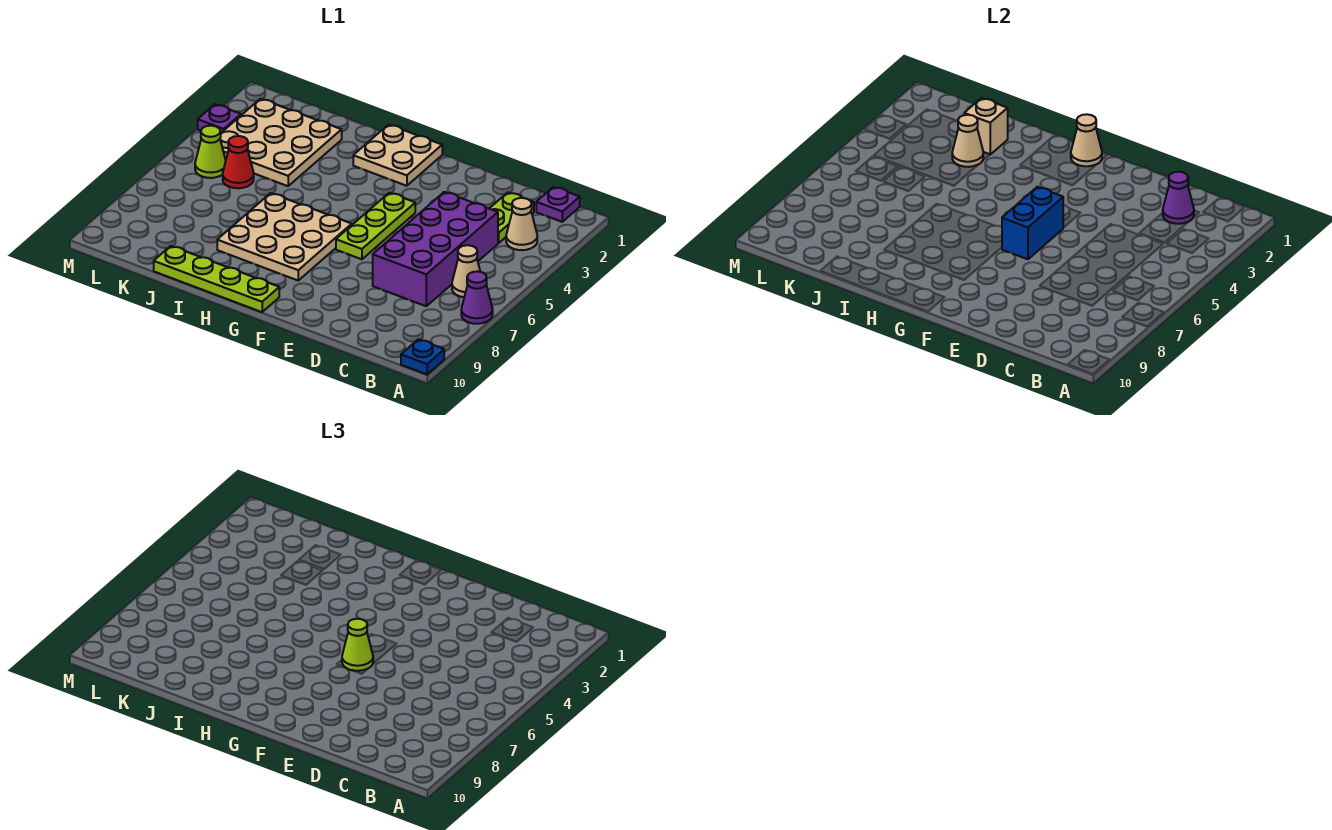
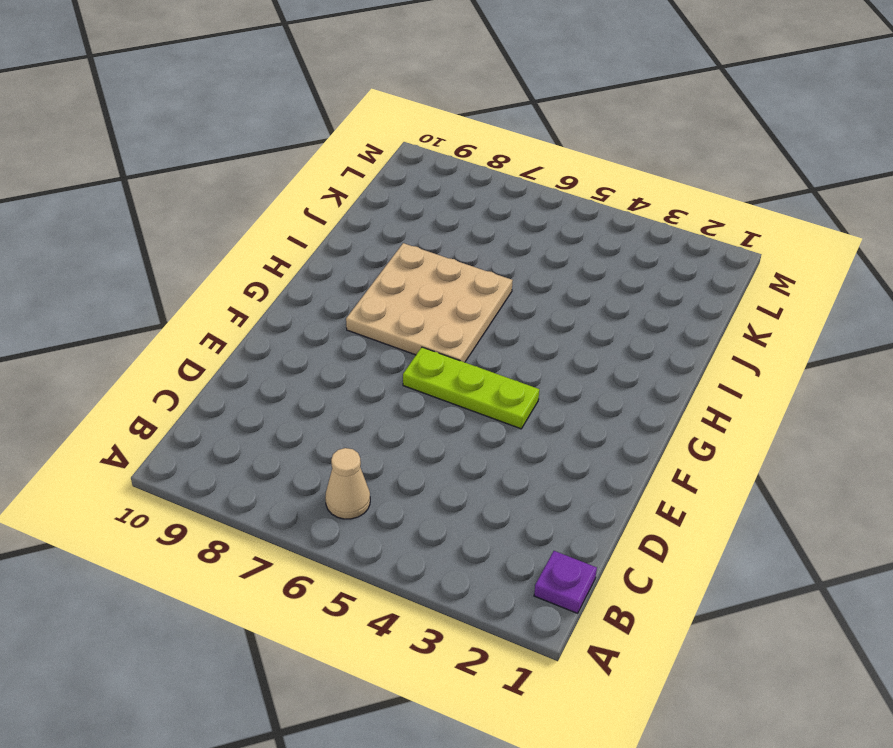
none -> purple 1x1 cone [461,271,493,324]
none -> blue 1x1 plate [401,339,444,374]
none -> tan 1x1 cone [506,198,537,250]

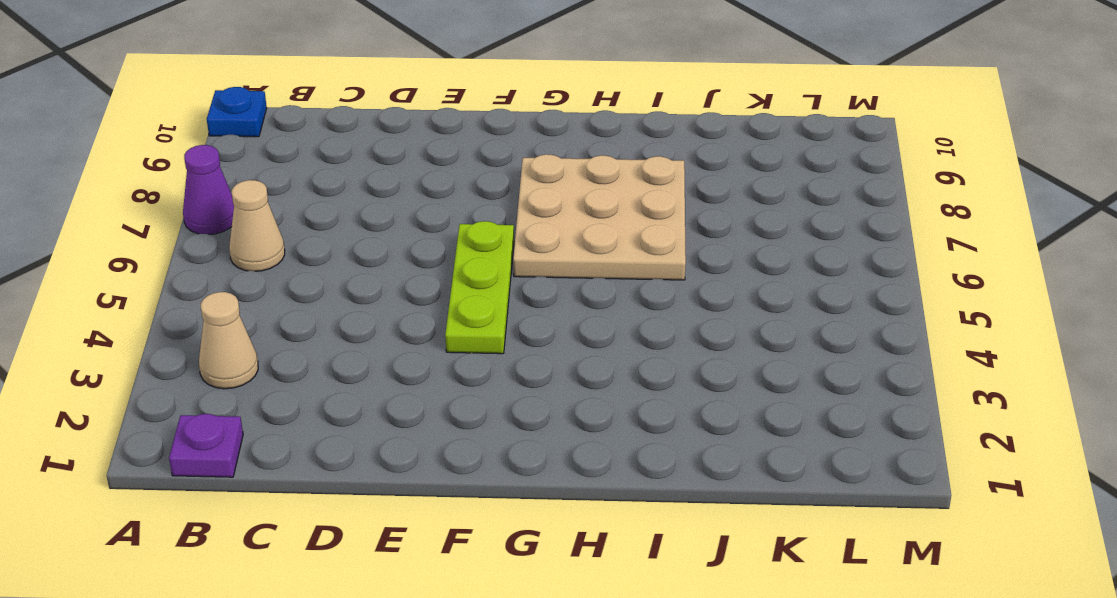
none -> lime 1x2 plate [489,192,534,243]
none -> purple 2x4 brick [373,192,498,306]
none -> tan 2x2 plate [353,125,442,186]

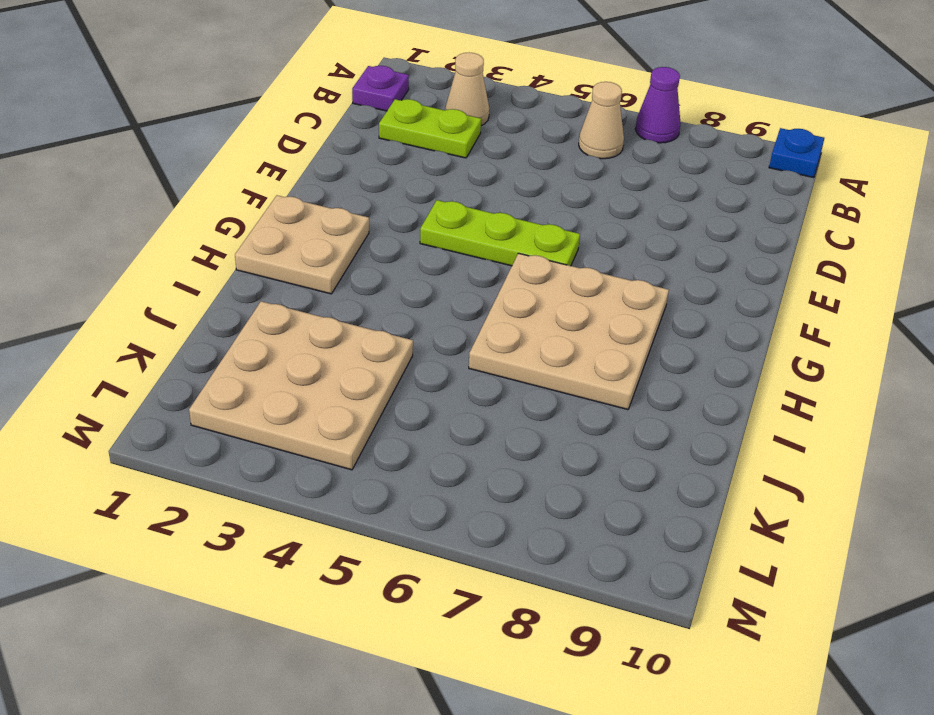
none -> purple 2x4 brick [373,192,498,306]
none -> lime 1x4 plate [154,246,279,312]
none -> red 1x1 cone [223,136,254,188]

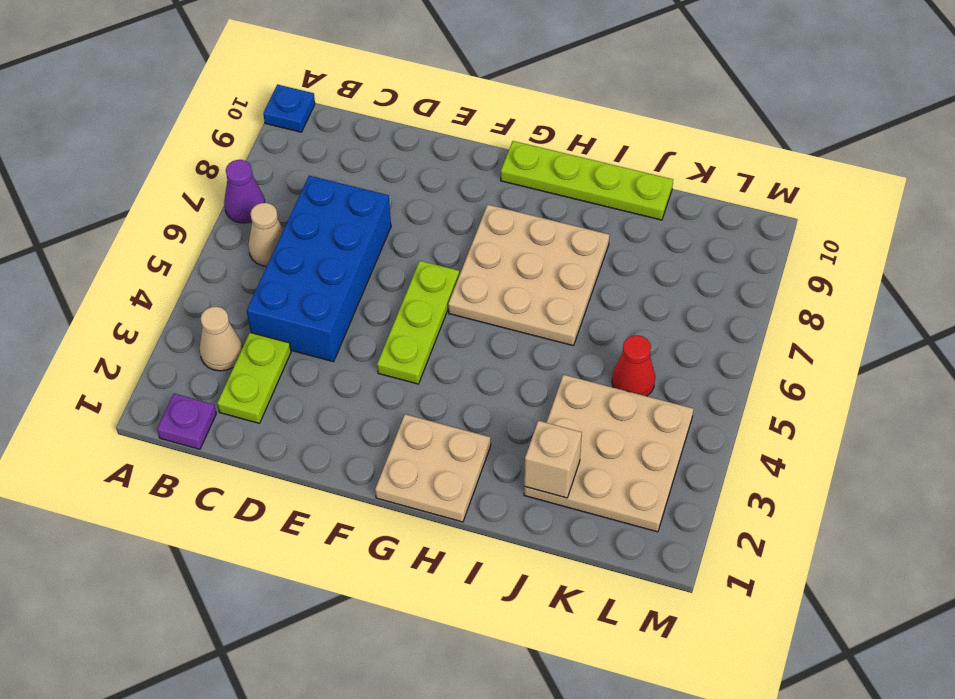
blue 2x4 brick [247,176,391,362] -> purple 2x4 brick [373,192,498,306]
none -> lime 1x1 cone [195,126,226,178]
none -> purple 1x1 plate [198,104,241,133]
none -> purple 1x1 cone [1163,172,1194,224]

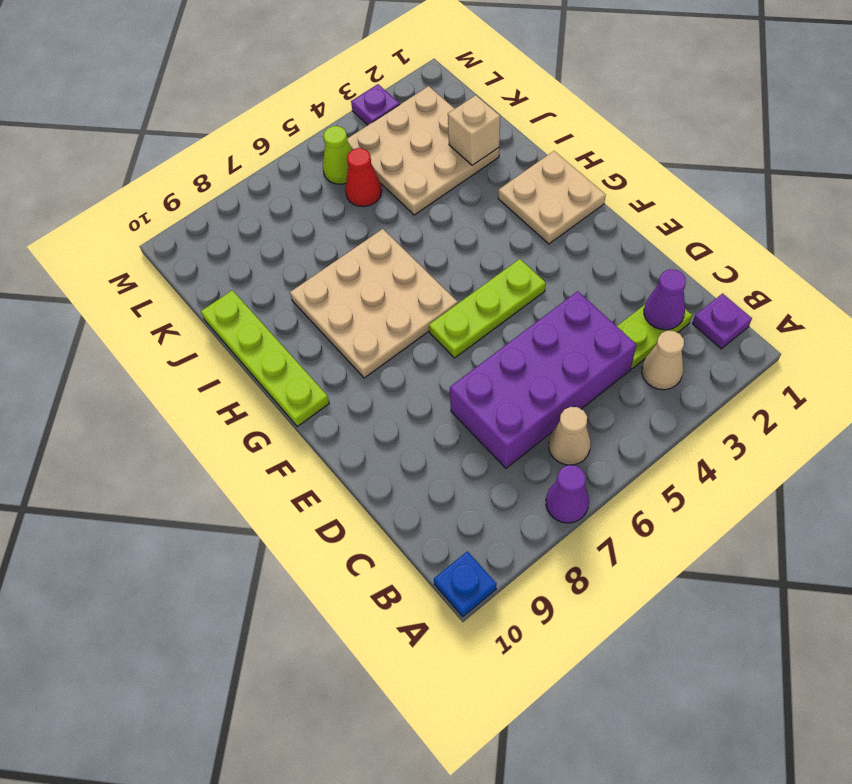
none -> blue 1x2 brick [1002,187,1063,259]
none -> tan 1x1 cone [1071,114,1102,166]
none -> tan 1x1 cone [952,115,983,167]

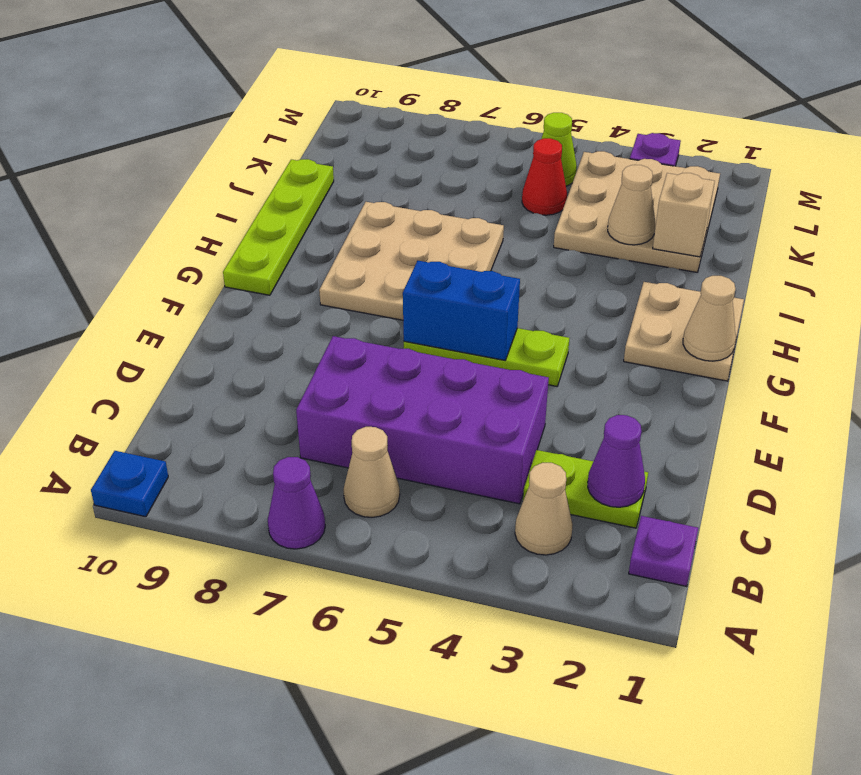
none -> lime 1x1 cone [342,619,373,671]

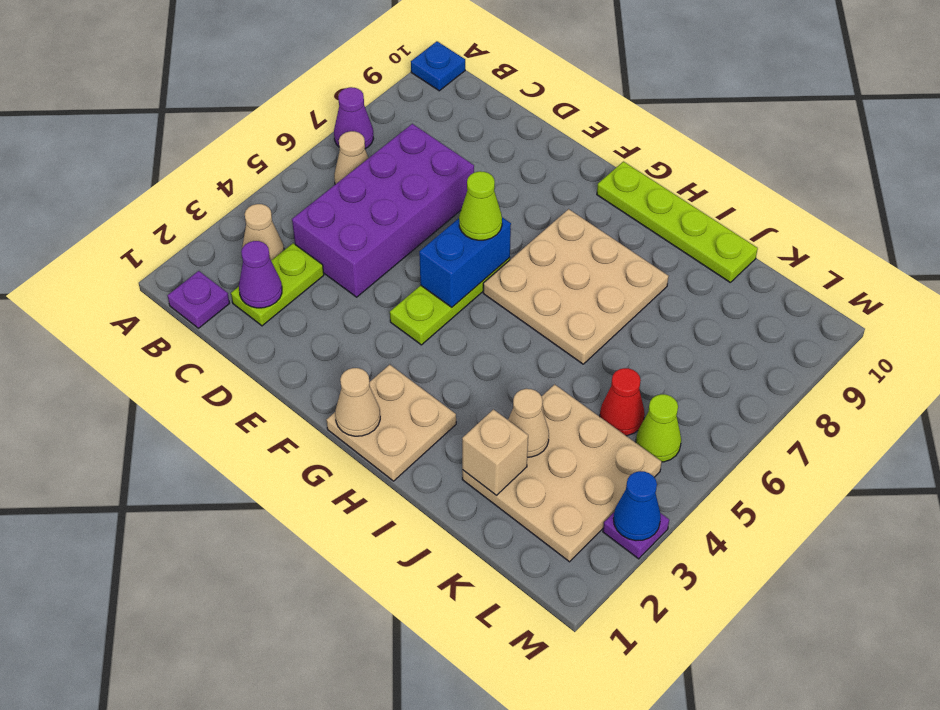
blue 1x1 cone [613,471,661,541] -> none

